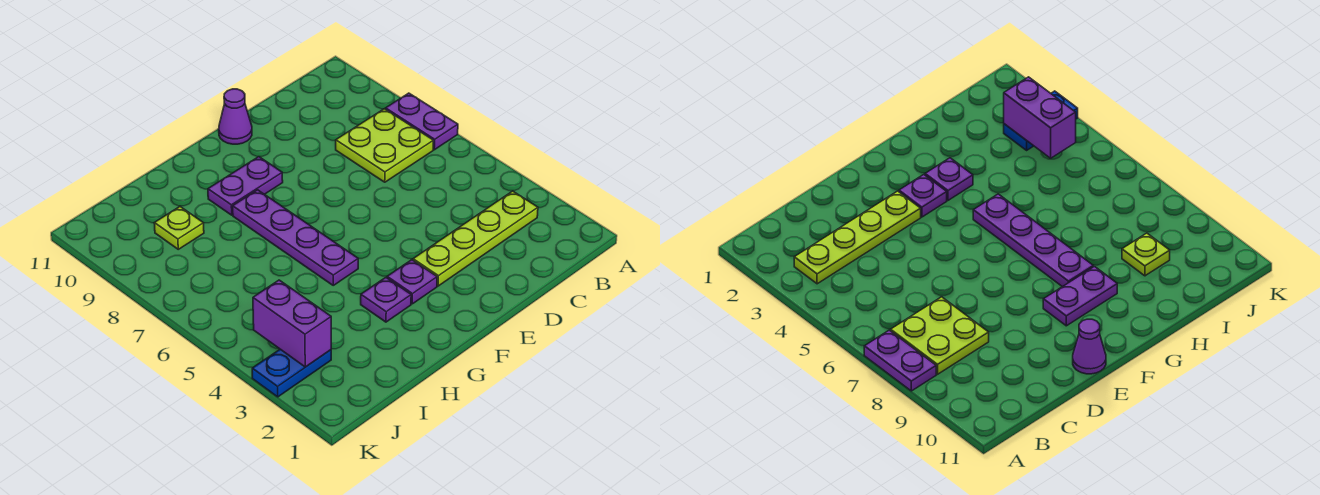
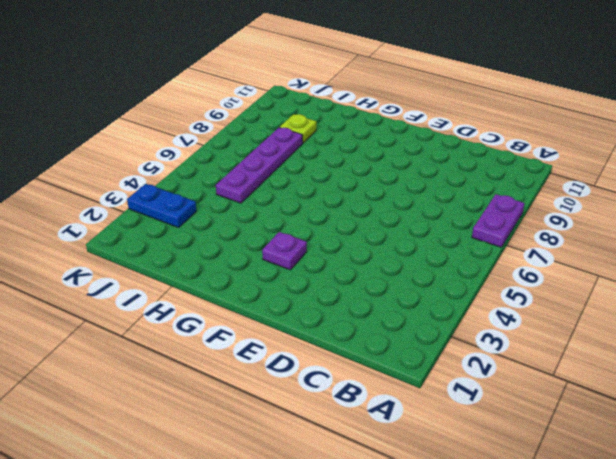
purple 1x4 plate [216,127,303,203] -> purple 1x4 plate moved to [233,190,358,285]
none -> lime 1x4 plate [413,191,538,286]
none -> lime 2x2 plate [336,109,434,182]

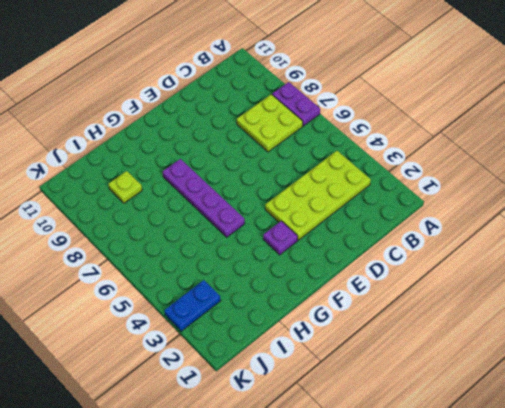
lime 2x4 plate [265,151,371,240] -> lime 1x4 plate [413,191,538,286]
none -> purple 1x1 cone [219,89,252,144]
none -> purple 1x2 plate [208,157,283,215]

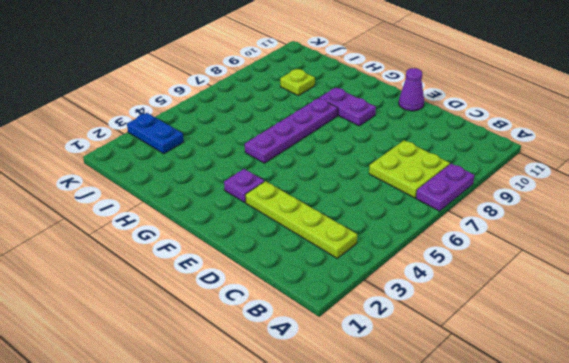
none -> purple 1x1 plate [361,278,411,322]
none -> purple 1x2 brick [253,280,331,367]

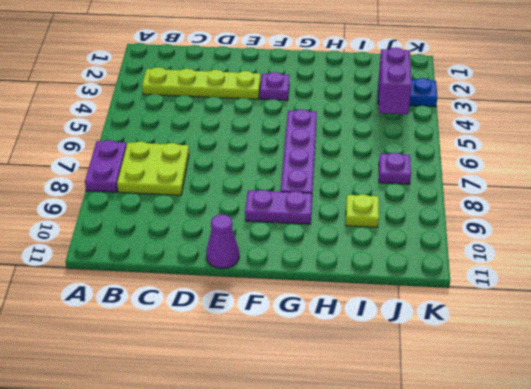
purple 1x1 plate [379,153,411,184] -> purple 1x1 plate moved to [361,278,411,322]

